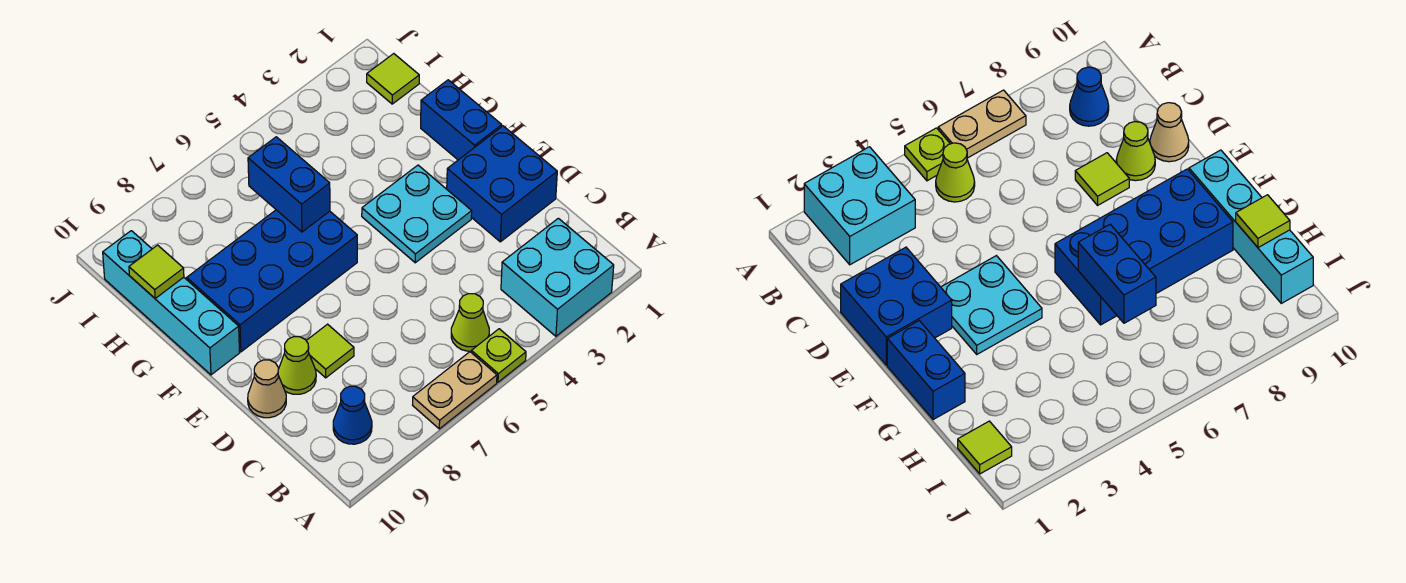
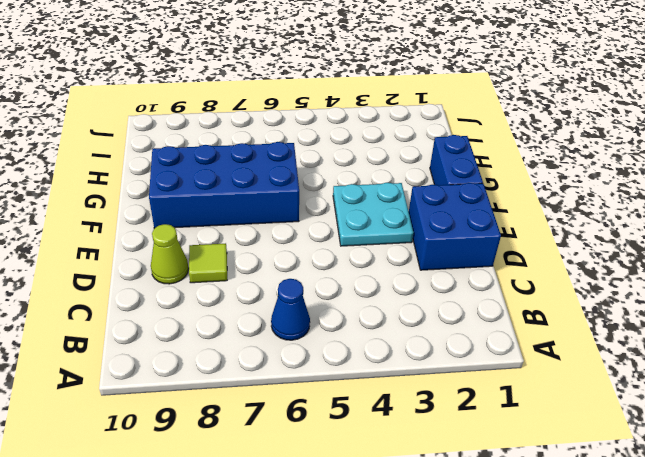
blue 1x1 cone [271,279,310,340] -> blue 1x1 cone moved to [333,386,372,444]
none -> cyan 2x2 brick [501,218,614,336]
none -> lime 1x1 plate [471,329,526,382]
none -> tan 1x2 plate [413,352,497,429]

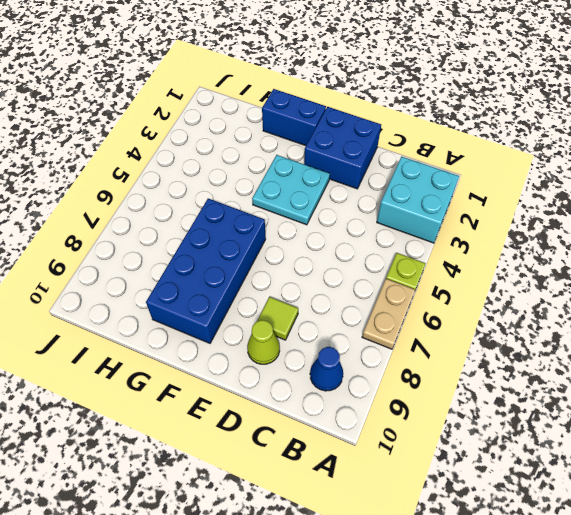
none -> lime 1x1 cone [451,294,489,351]
none -> tan 1x1 cone [248,360,286,418]
none -> cyan 1x4 brick [103,231,240,375]

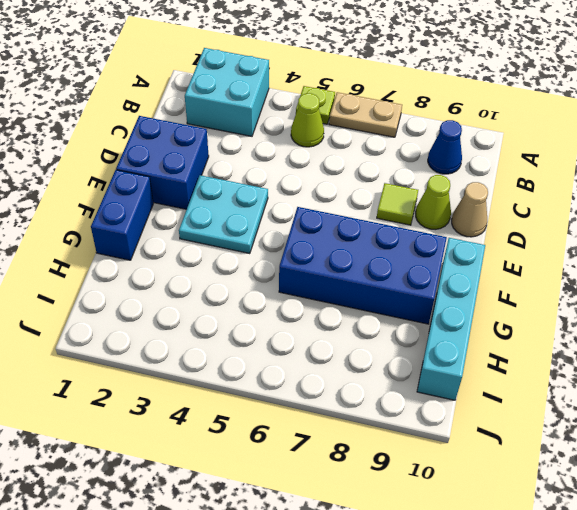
none -> lime 1x1 tile [367,54,419,104]
none -> blue 1x2 brick [248,137,330,232]
none -> lime 1x1 tile [129,245,184,298]

